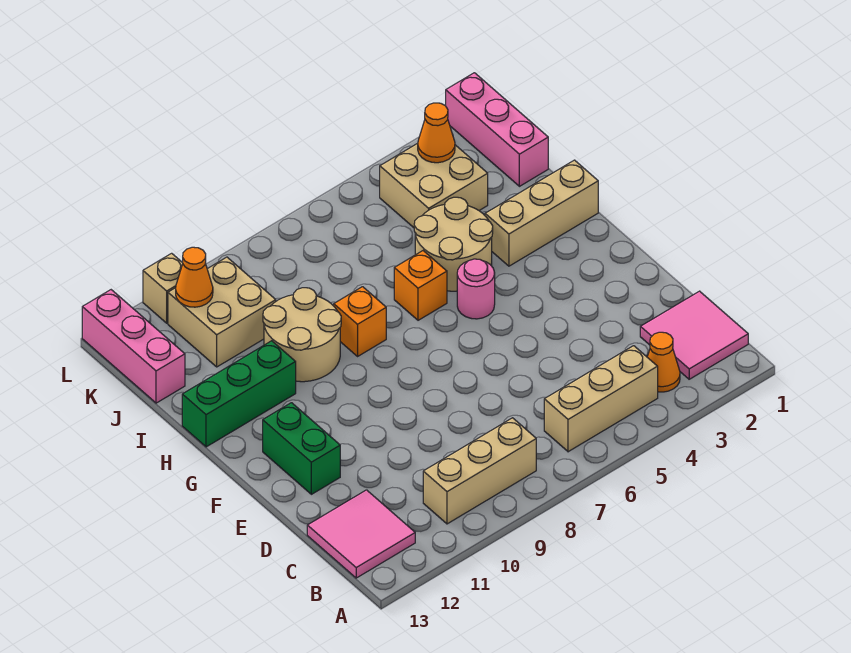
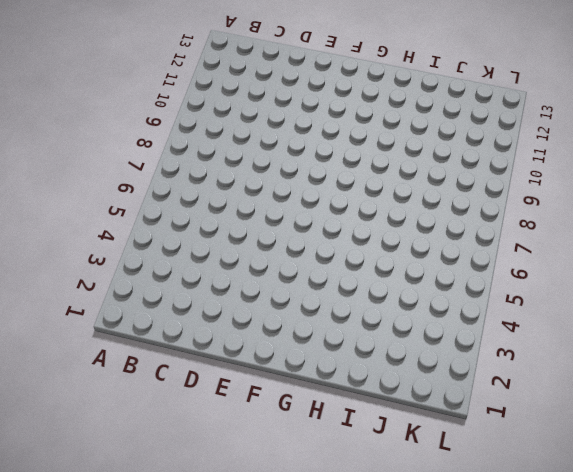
none -> pink 2x2 tile [640,291,748,379]
none -> orange 1x1 cone [647,332,680,392]
none -> tan 1x3 brick [544,346,658,452]

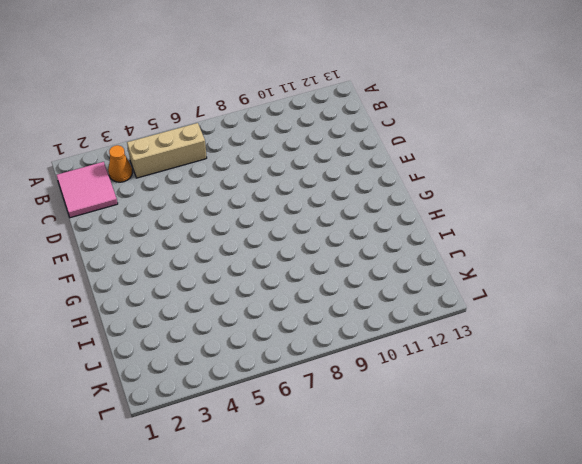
none -> tan 1x3 brick [423,418,536,524]
none -> pink 2x2 tile [307,490,415,578]
none -> green 1x2 brick [263,403,340,494]

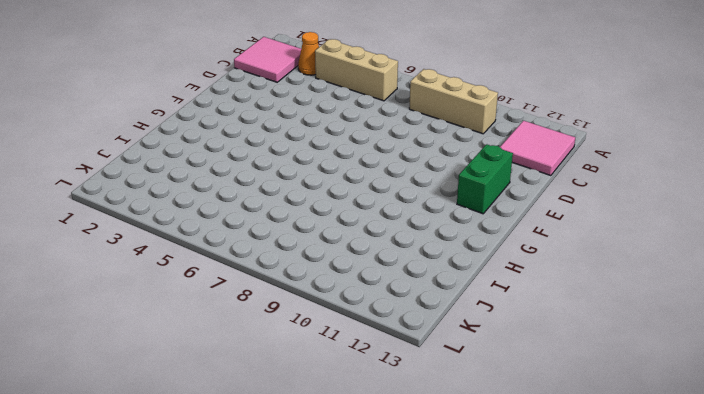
none -> pink 1x1 round brick [457,259,495,319]
none -> tan 1x3 brick [485,160,598,266]
none -> tan 2x2 round brick [414,197,493,291]

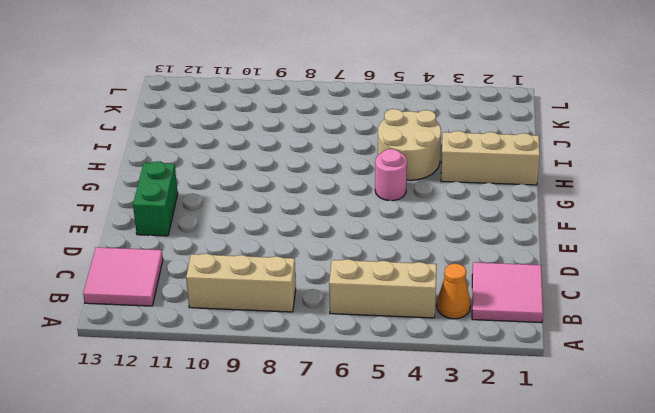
none -> orange 1x1 brick [394,251,447,320]
none -> orange 1x1 brick [334,287,386,356]
none -> tan 2x2 round brick [263,288,341,382]

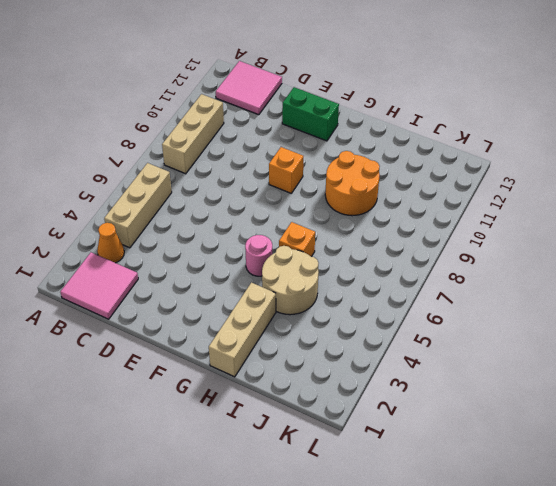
orange 1x1 brick [269,147,304,193] -> orange 1x1 brick moved to [334,287,386,356]
orange 2x2 round brick [325,151,380,216] -> tan 2x2 round brick [263,288,341,382]
none -> green 1x3 brick [182,341,296,447]
none -> pink 1x3 brick [446,73,548,186]
none -> tan 2x2 brick [380,143,488,228]

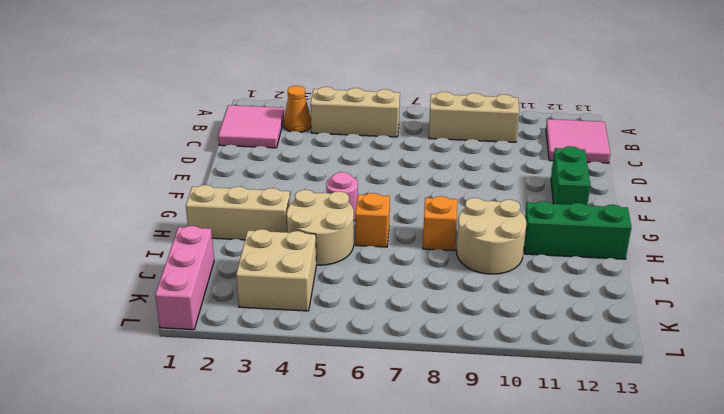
none -> tan 2x2 brick [168,257,276,367]
none -> pink 1x3 brick [82,290,185,403]
none -> tan 1x1 brick [143,253,183,323]

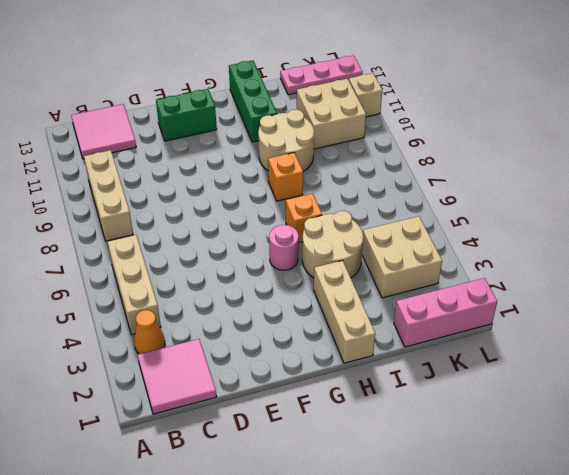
pink 1x3 plate [280,55,362,95] -> pink 1x3 brick [82,290,185,403]
none -> orange 1x1 cone [418,103,455,163]
none -> orange 1x1 cone [176,247,213,307]

